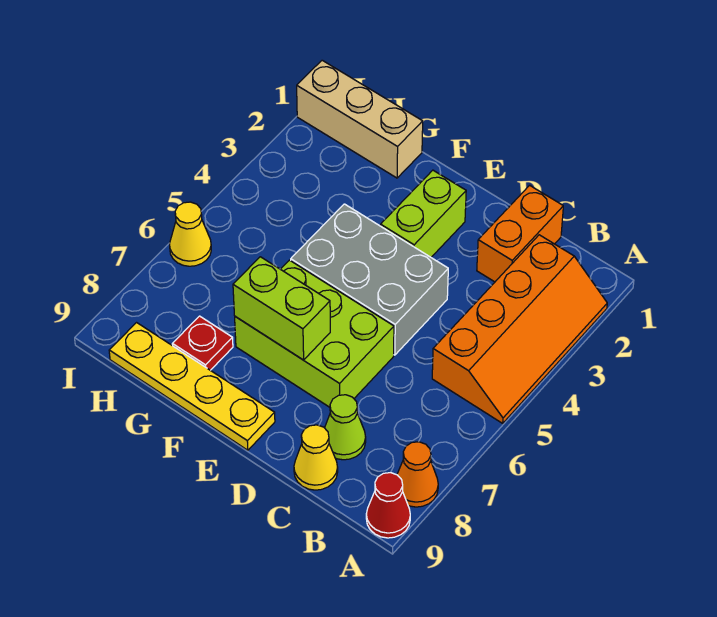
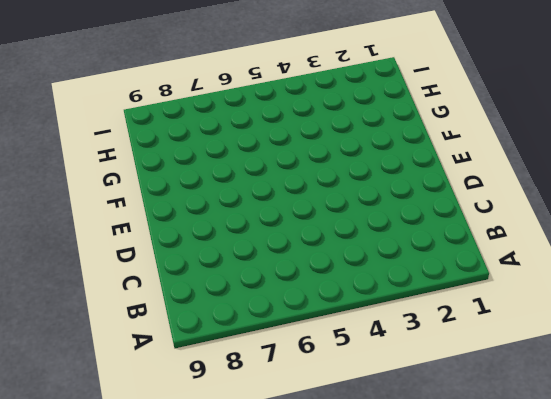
none -> orange 2x4 slope [432,235,607,423]
none -> orange 1x1 cone [397,442,438,507]
none -> red 1x1 cone [366,473,410,538]

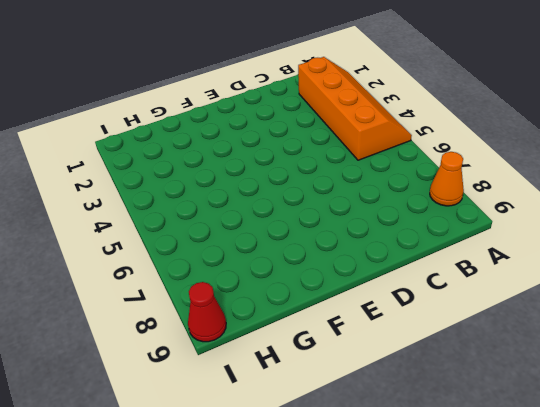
red 1x1 cone [188,282,226,342] -> red 1x1 cone moved to [366,473,410,538]
none -> orange 1x2 brick [477,185,563,282]
none -> lime 1x1 cone [325,395,366,460]
none -> yellow 1x1 cone [294,425,338,490]

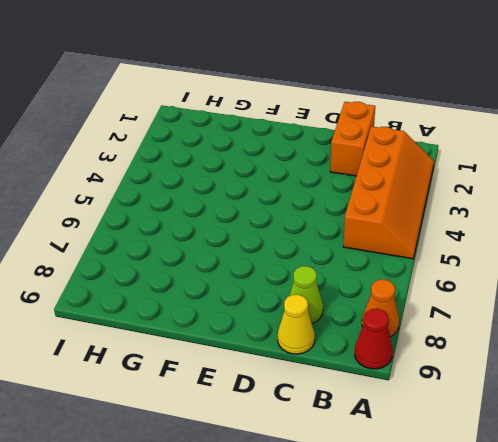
none -> grey 2x3 brick [291,204,448,355]
none -> lime 2x3 brick [235,260,394,407]
none -> lime 1x2 brick [381,170,466,257]

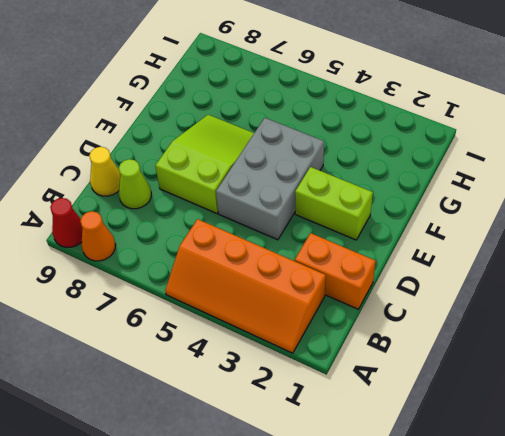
lime 2x3 slope [155,115,254,213] -> lime 2x3 brick [235,260,394,407]
none -> yellow 1x4 plate [109,323,275,450]
none -> tan 1x3 brick [297,60,423,178]
none -> red 1x1 plate [172,316,233,370]

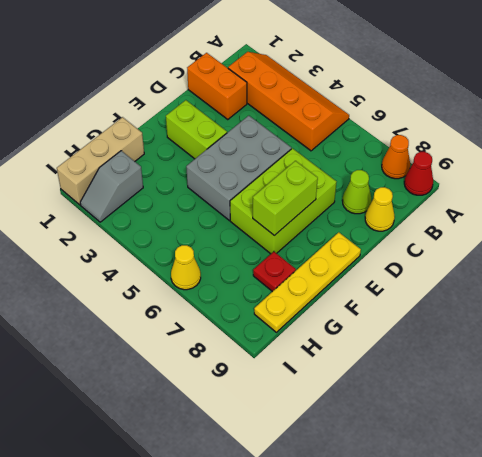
grey 1x2 slope [80,151,143,222] -> none

